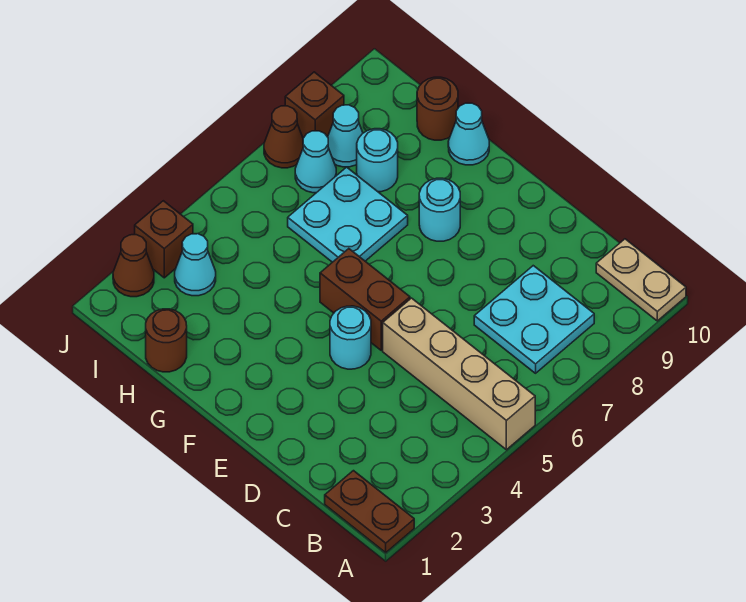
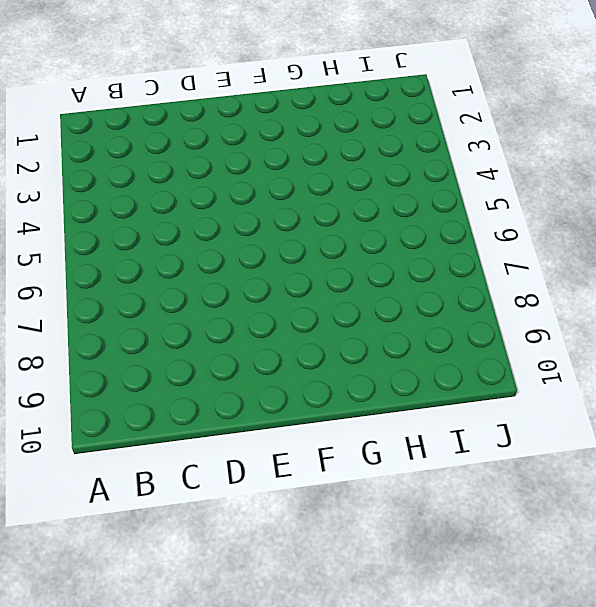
none -> brown 1x2 plate [325,471,414,553]
none -> tan 1x4 brick [383,298,535,450]
none -> tan 1x2 plate [596,239,686,321]

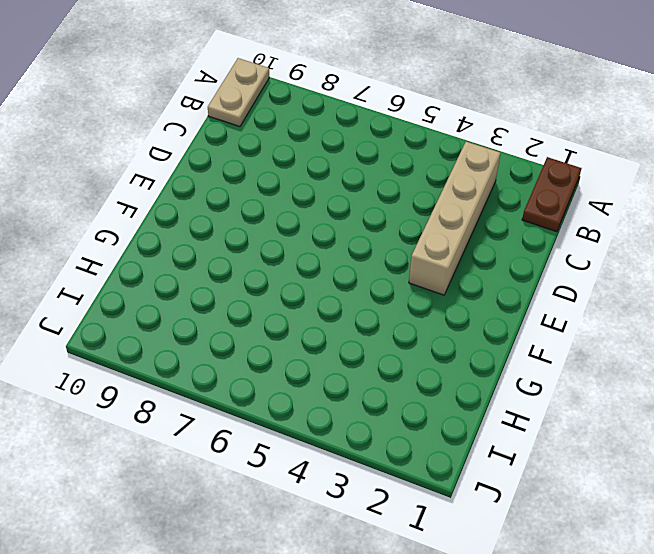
tan 1x4 brick [409,142,500,295] -> tan 1x4 brick moved to [383,298,535,450]
none -> cyan 2x2 plate [474,266,594,373]
none -> cyan 1x1 round brick [330,306,371,369]
none -> brown 1x2 brick [320,249,410,350]

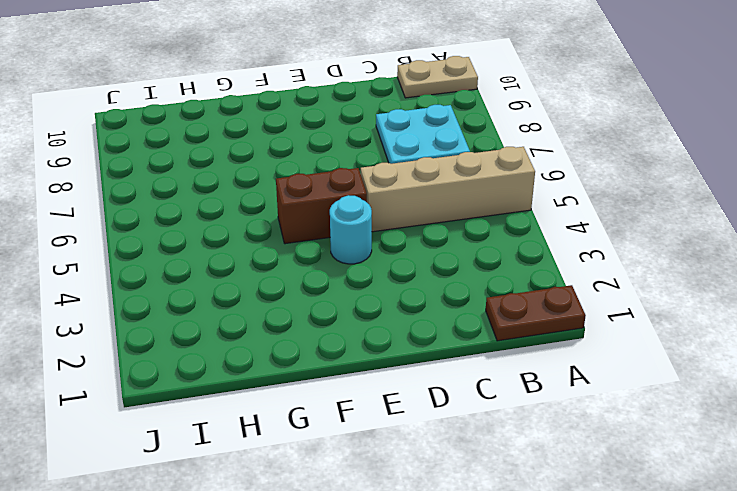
none -> cyan 1x1 round brick [419,178,460,241]
none -> cyan 2x2 plate [288,167,408,262]
none -> cyan 1x1 cone [448,103,489,165]

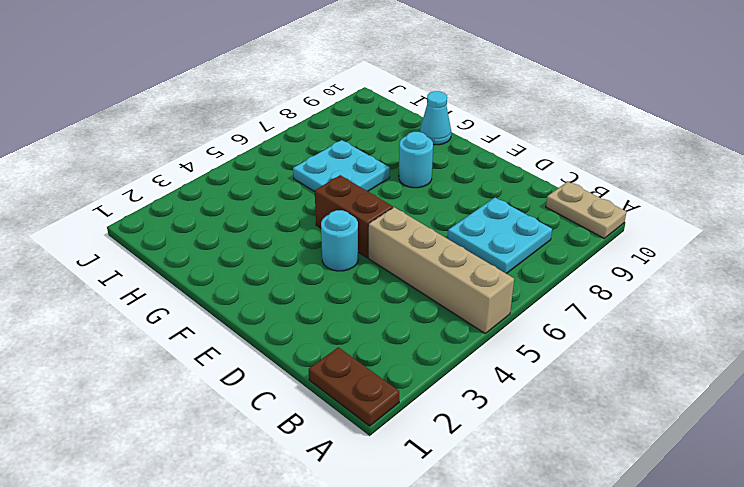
none -> brown 1x1 round brick [146,309,187,372]
none -> cyan 1x1 round brick [357,129,398,192]
none -> brown 1x1 round brick [417,77,458,140]

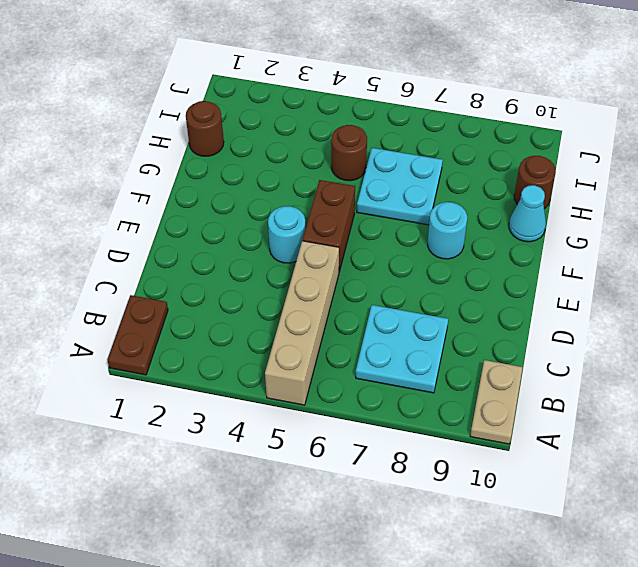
brown 1x1 round brick [331,125,367,181] -> none
none -> cyan 1x1 round brick [357,129,398,192]
none -> cyan 1x1 cone [175,234,216,296]
none -> cyan 1x1 cone [295,131,336,193]

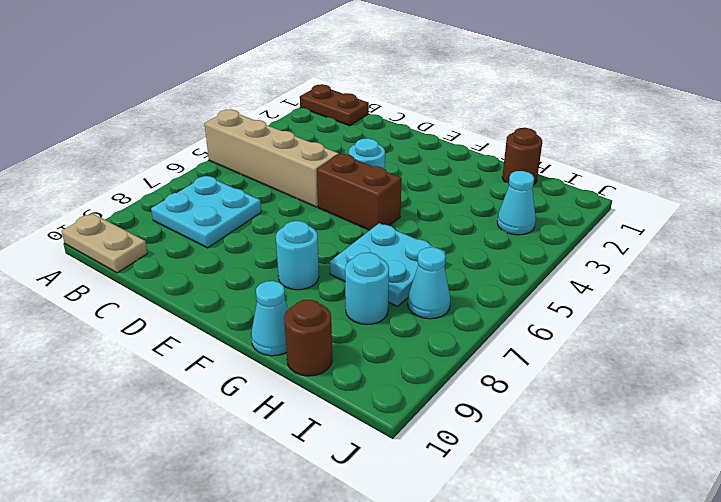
none -> cyan 1x1 cone [328,105,363,167]
none -> brown 1x1 cone [113,235,154,297]
none -> brown 1x1 brick [135,201,193,278]

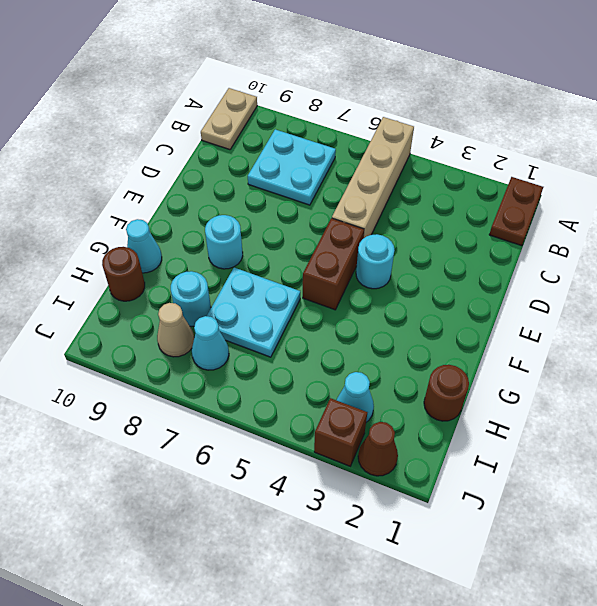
tan 1x1 cone [157,303,194,357] -> cyan 1x1 cone [328,105,363,167]
none -> brown 1x1 cone [264,106,303,168]
none -> brown 1x1 brick [285,72,344,138]

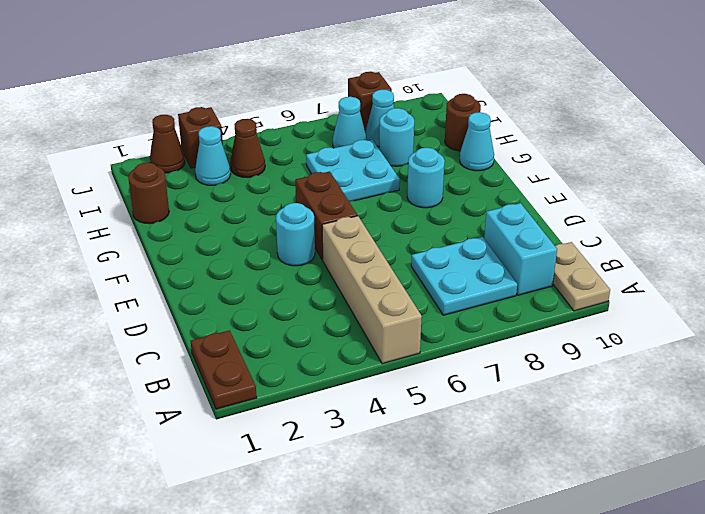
cyan 1x2 brick [484,203,557,295] -> none
brown 1x1 cone [230,119,265,178] -> brown 1x1 cone moved to [264,106,303,168]

